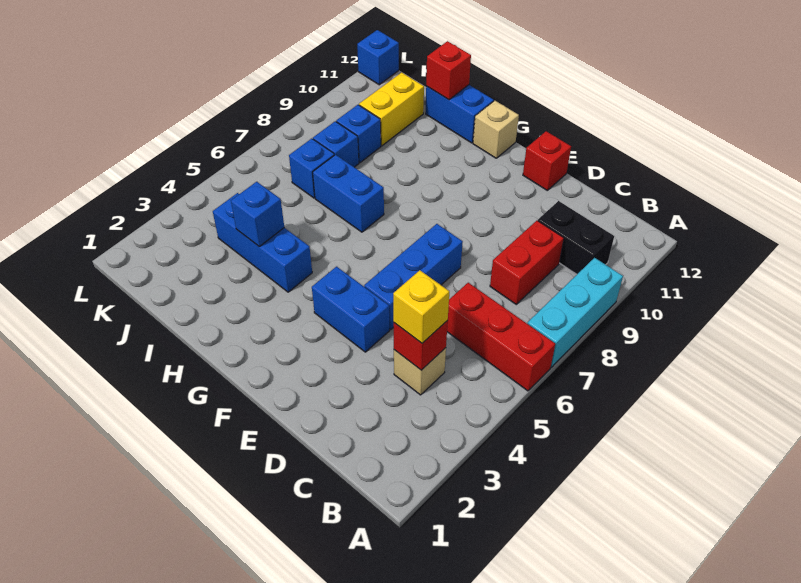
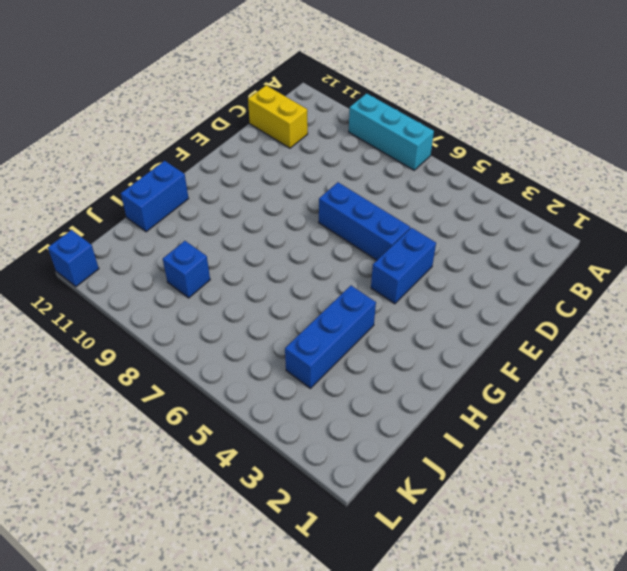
yellow 1x2 brick [248,85,308,148] -> yellow 1x2 brick moved to [359,72,424,146]
none -> red 1x3 brick [447,283,555,391]
none -> black 1x2 brick [538,201,614,274]
none -> tan 1x1 brick [394,348,446,395]

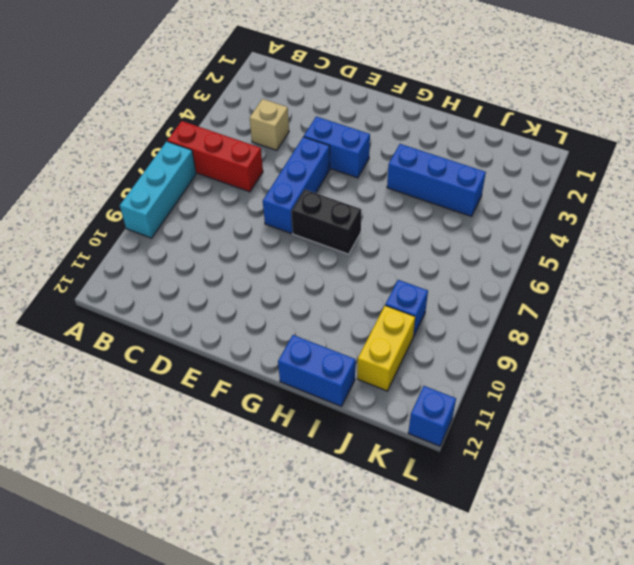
black 1x2 brick [291,190,361,254] -> black 1x2 brick moved to [538,201,614,274]
none -> red 1x2 brick [490,221,564,304]
none -> red 1x1 brick [523,131,571,190]
none -> tan 1x1 brick [473,101,519,158]

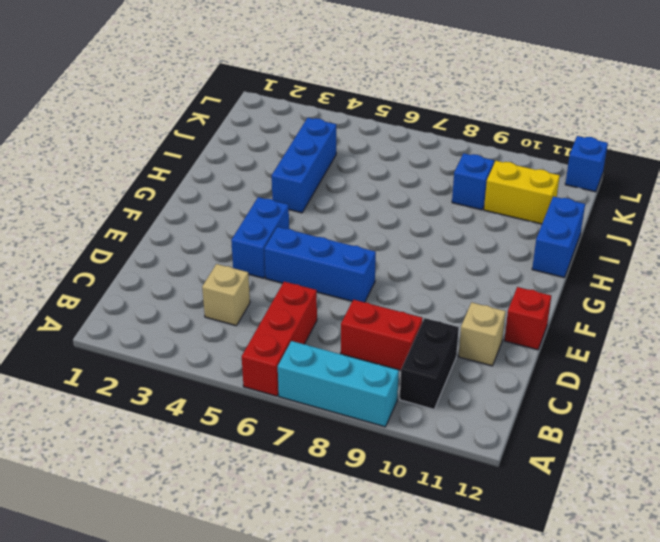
tan 1x1 brick [458,302,506,366] -> tan 1x1 brick moved to [473,101,519,158]
none -> blue 1x2 brick [313,155,384,232]
none -> blue 1x1 brick [289,139,334,198]
none -> blue 1x1 brick [313,121,359,167]

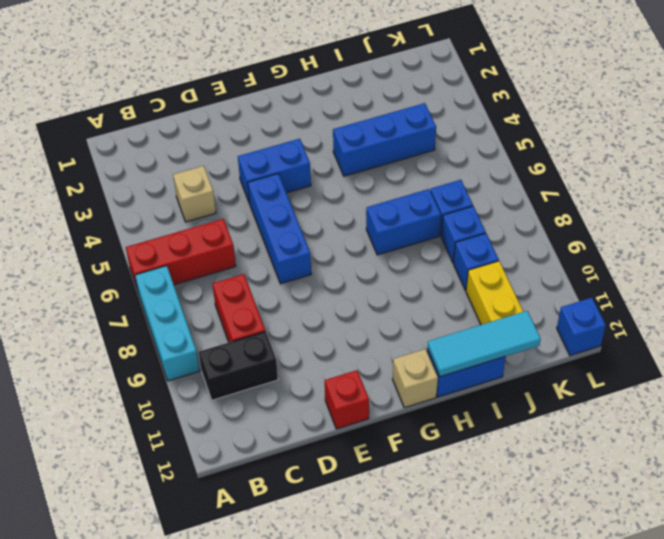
cyan 1x3 tile [427,311,541,377] -> red 1x1 brick [426,41,471,100]
none -> red 1x1 brick [394,321,448,370]
none -> blue 1x1 brick [231,182,284,247]
none -> yellow 1x1 brick [393,270,449,343]

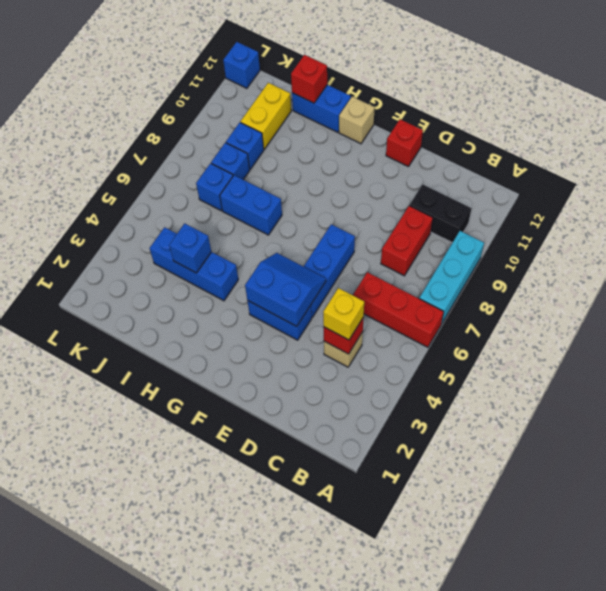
blue 2x2 slope [245,253,326,326] -> none

